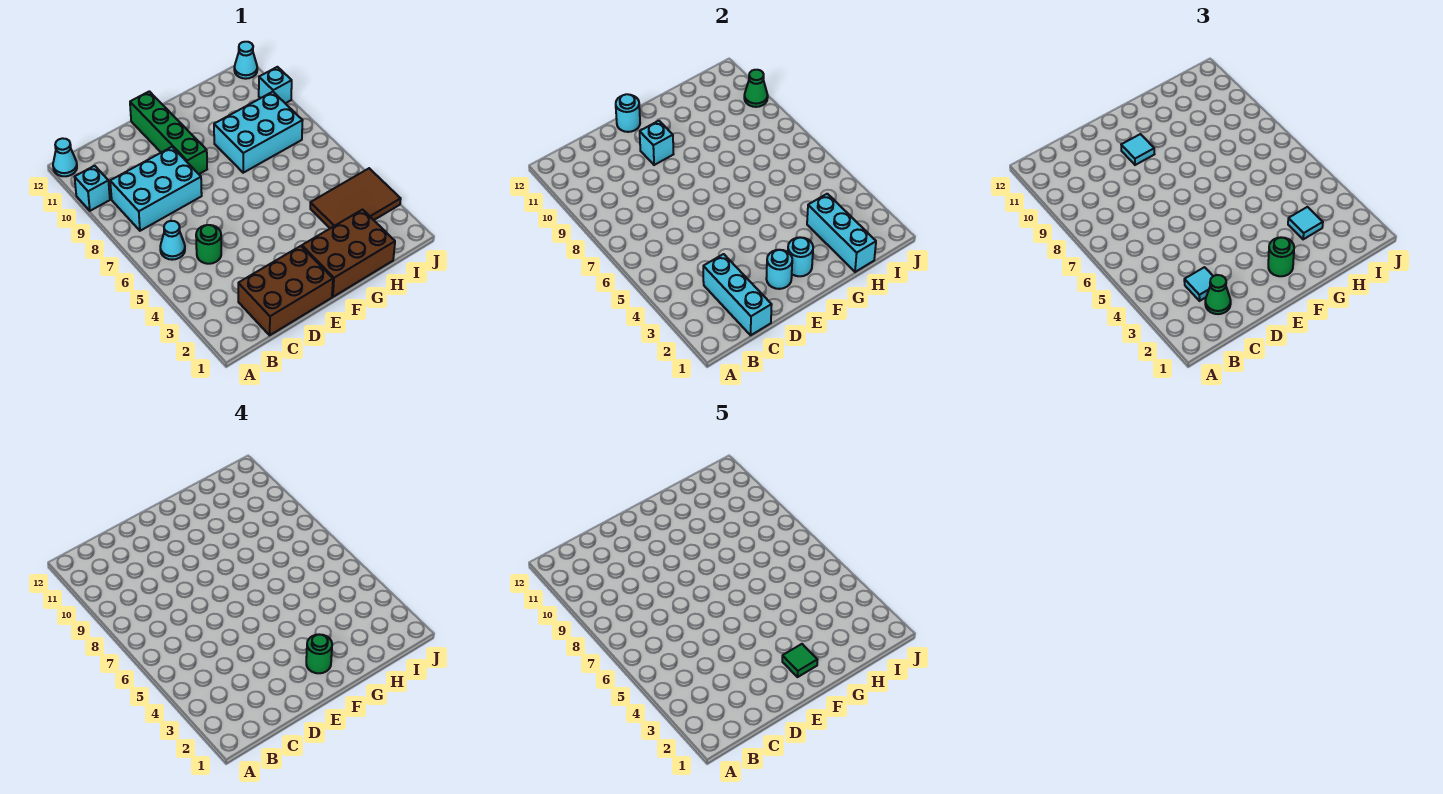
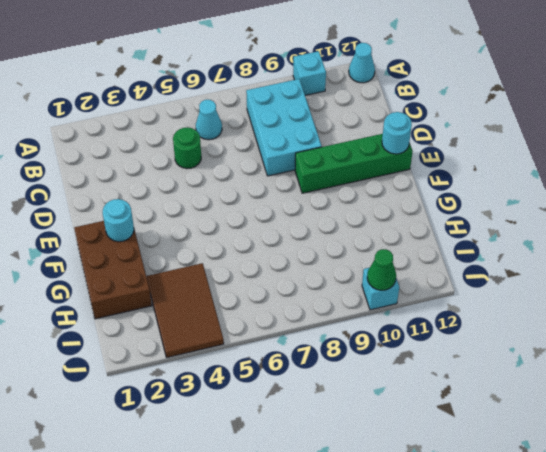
none -> brown 2x3 brick [238,246,333,335]
none -> cyan 2x3 brick [214,92,303,173]
none -> cyan 1x1 cone [234,42,257,79]

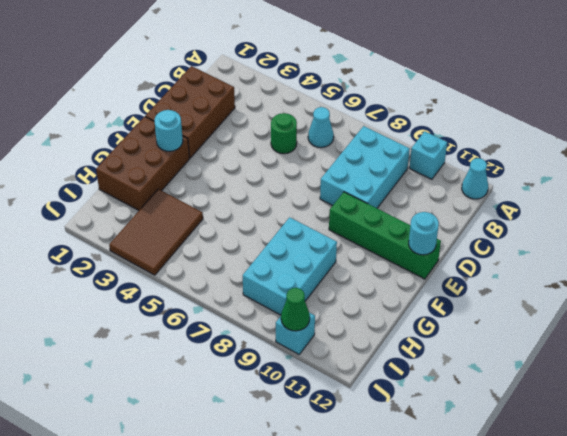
none -> cyan 1x1 cone [234,42,257,79]
none -> cyan 1x3 brick [703,254,772,335]
none -> cyan 1x1 round brick [766,250,792,289]

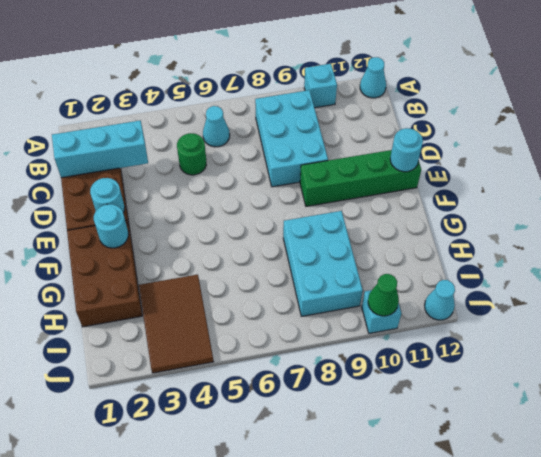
none -> cyan 1x1 brick [640,121,673,165]
none -> cyan 1x3 brick [807,194,876,272]
none -> green 1x1 cone [1205,275,1231,314]

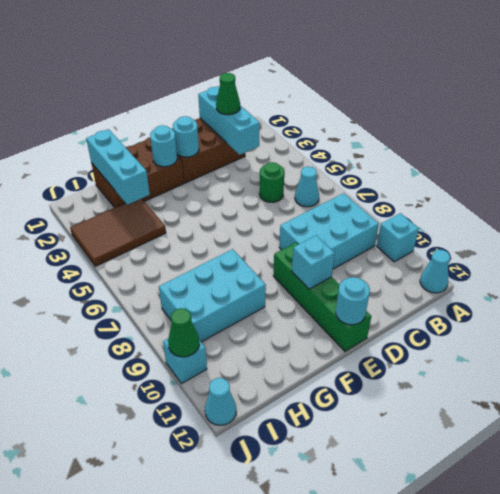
none -> cyan 1x1 tile [1184,267,1213,301]
none -> cyan 1x1 tile [1121,134,1154,165]
none -> green 1x1 round brick [1268,237,1294,276]

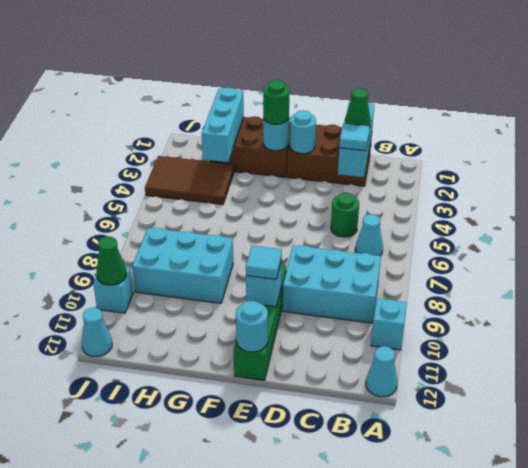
none -> cyan 1x1 tile [1288,207,1323,239]
none -> green 1x1 round brick [306,634,332,673]
none -> green 1x1 tile [782,644,817,677]

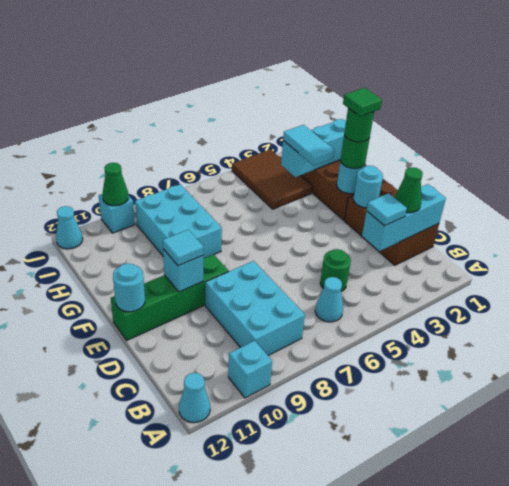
cyan 1x2 tile [283,125,335,166] -> cyan 1x1 tile [1288,207,1323,239]

